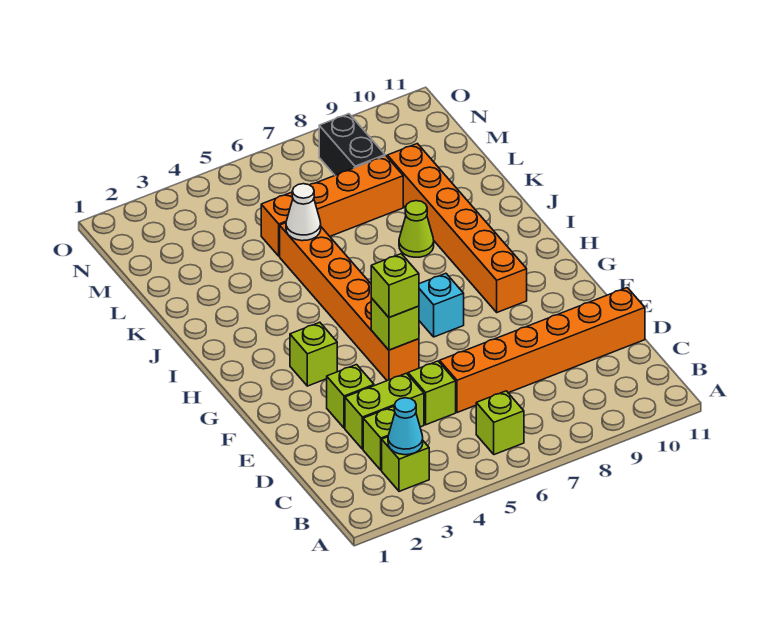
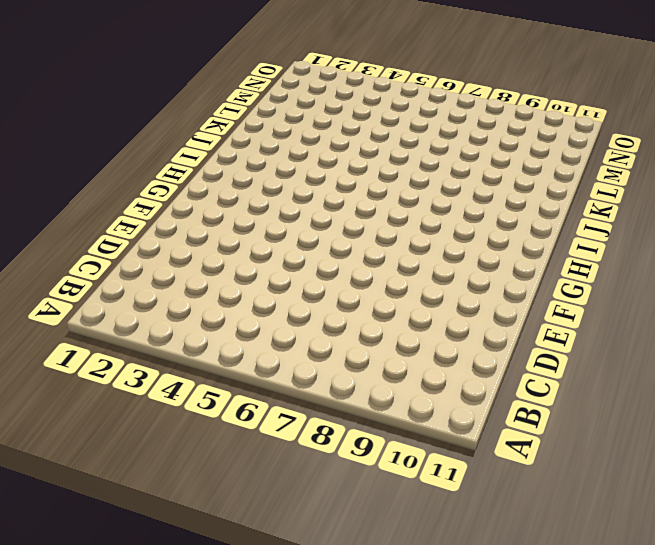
none -> lime 1x1 brick [382,437,429,491]
none -> lime 1x1 brick [476,391,524,455]
none -> lime 1x1 brick [363,407,395,470]

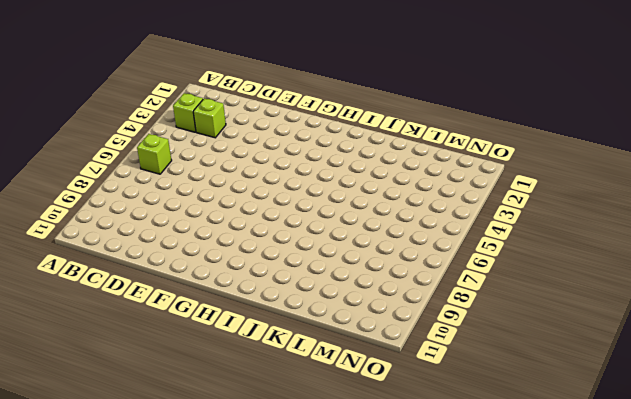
none -> lime 1x2 brick [345,373,424,449]
none -> lime 1x1 brick [408,361,456,425]
none -> orange 1x6 brick [440,288,645,413]

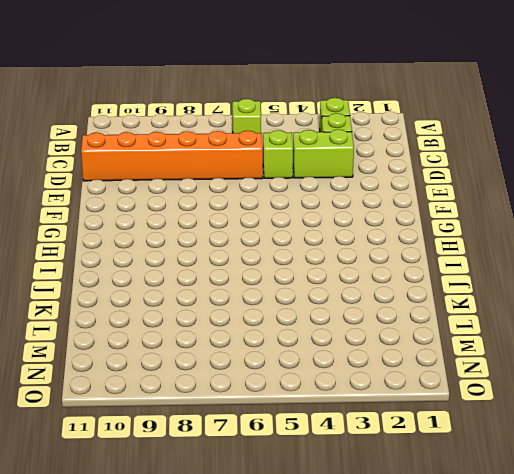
none -> lime 1x1 brick [327,365,374,428]
none -> orange 1x6 brick [280,223,419,381]
none -> lime 1x1 brick [290,322,337,386]

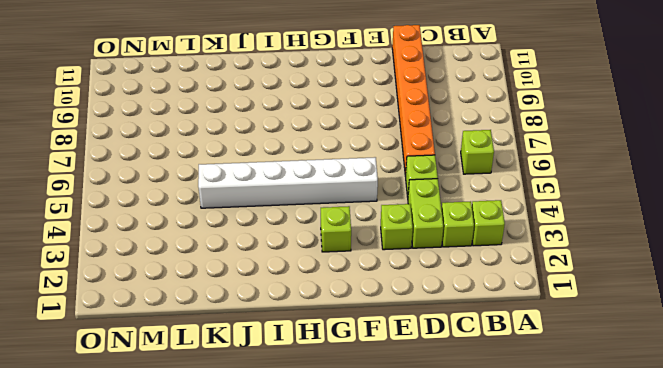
white 1x6 brick [198,157,378,208] -> orange 1x6 brick [280,223,419,381]
none -> cyan 1x1 brick [419,273,464,337]
none -> orange 1x6 brick [387,144,527,312]
none -> lime 1x1 cone [399,201,434,257]

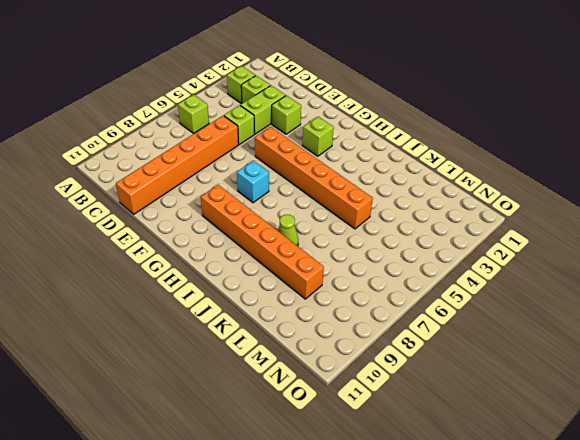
none -> orange 1x1 brick [261,193,293,256]
none -> orange 1x3 brick [310,156,403,236]
none -> black 1x2 brick [319,114,385,175]

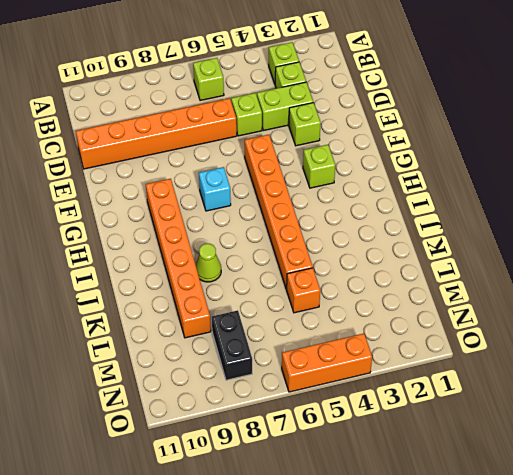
orange 1x3 brick [282,334,372,392] -> orange 1x3 brick moved to [310,156,403,236]
none -> cyan 1x1 cone [388,398,423,455]
none -> lime 1x1 brick [371,298,419,350]
none -> white 1x1 cone [286,184,321,241]

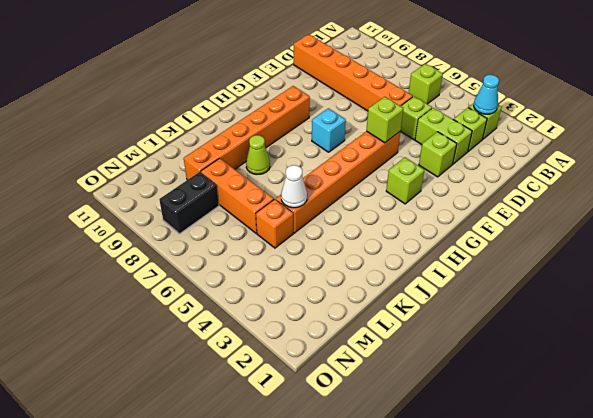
none -> lime 1x1 brick [371,254,419,317]

